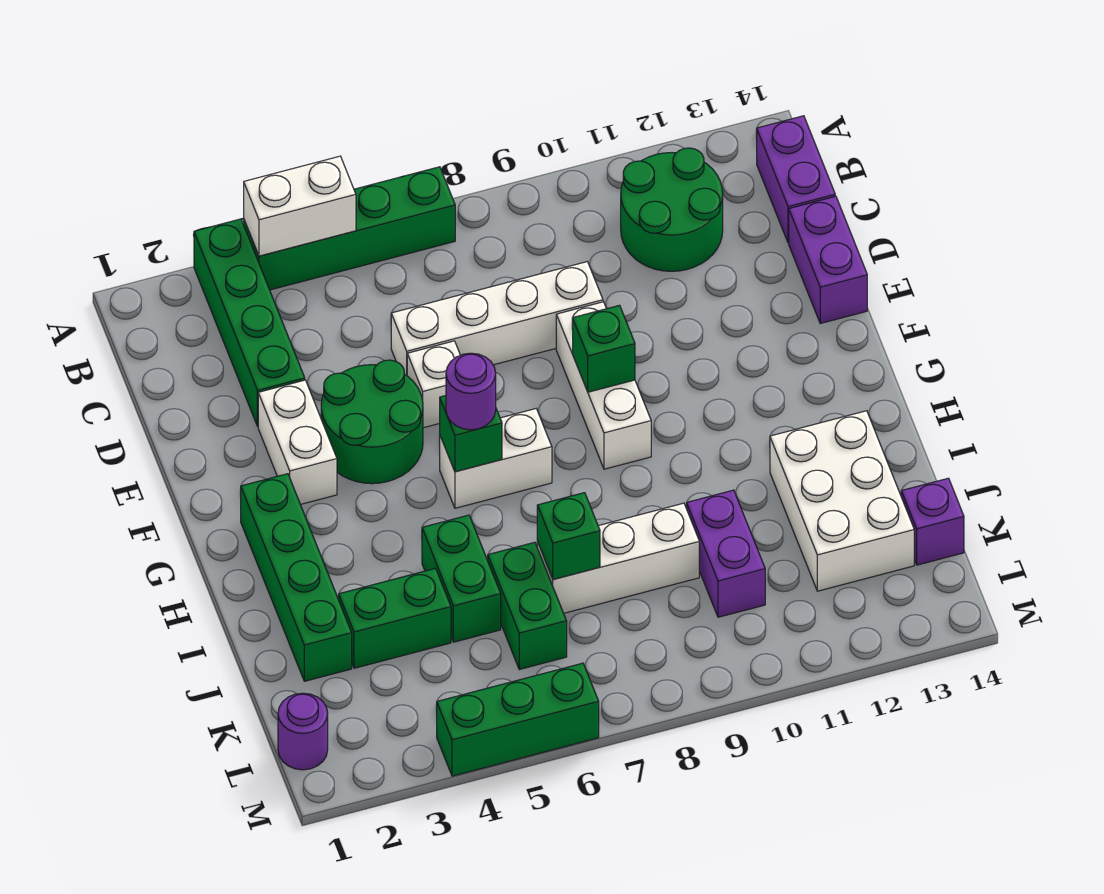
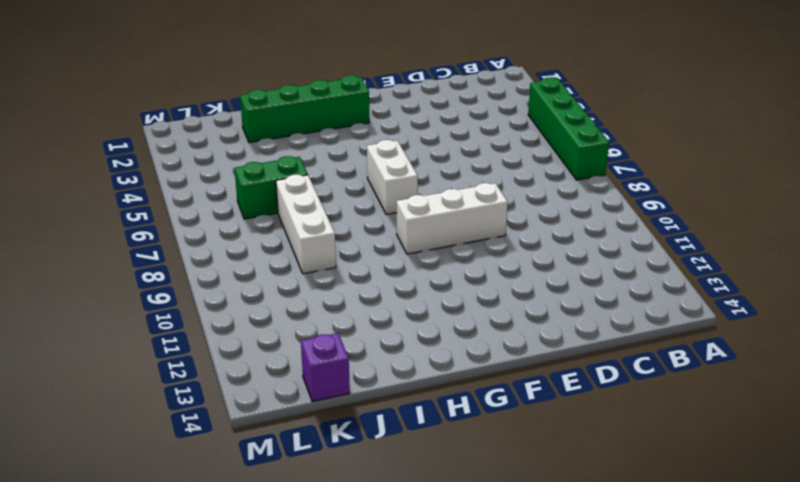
none -> green 1x4 brick [194,219,305,426]
none -> green 2x2 round brick [621,148,723,271]
none -> purple 1x2 brick [756,116,835,243]

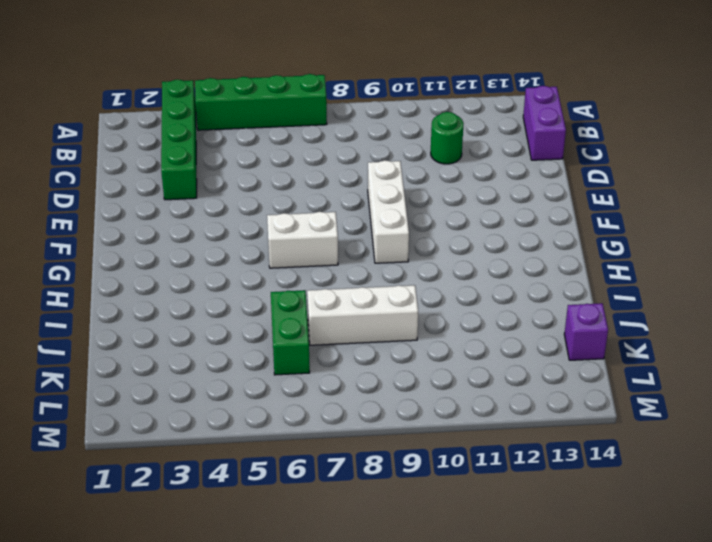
green 1x1 round brick [431,112,464,164] -> green 2x2 round brick [621,148,723,271]
none -> white 1x4 brick [391,262,603,375]
none -> purple 1x2 brick [789,196,867,323]
none -> white 1x2 brick [258,380,337,504]

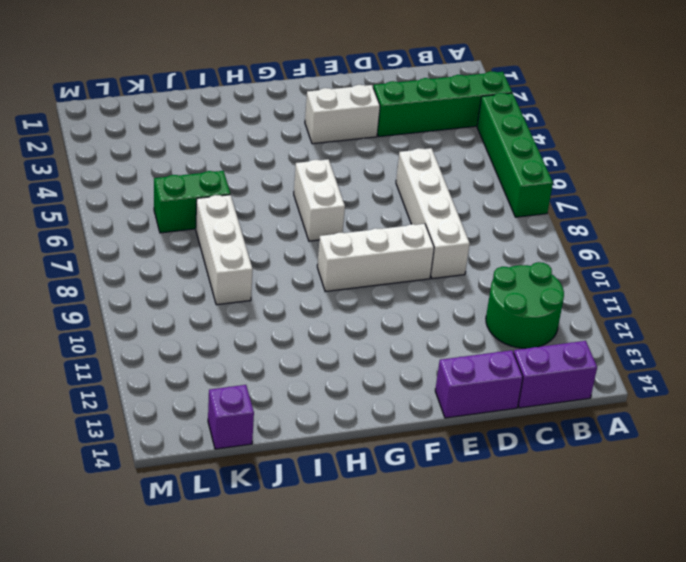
none -> green 2x2 round brick [321,360,423,484]
none -> white 1x1 brick [407,341,460,428]
none -> green 1x4 brick [240,474,352,681]

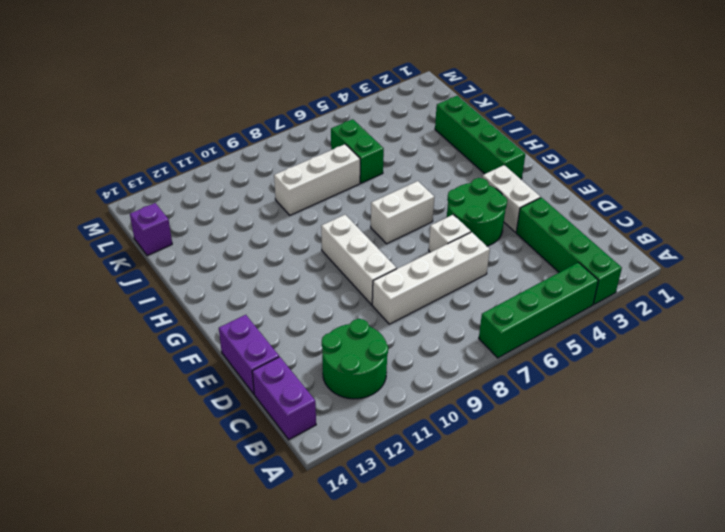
none -> green 1x2 brick [422,515,501,642]
none -> white 2x3 brick [770,411,914,591]
none -> green 1x2 brick [338,568,451,668]

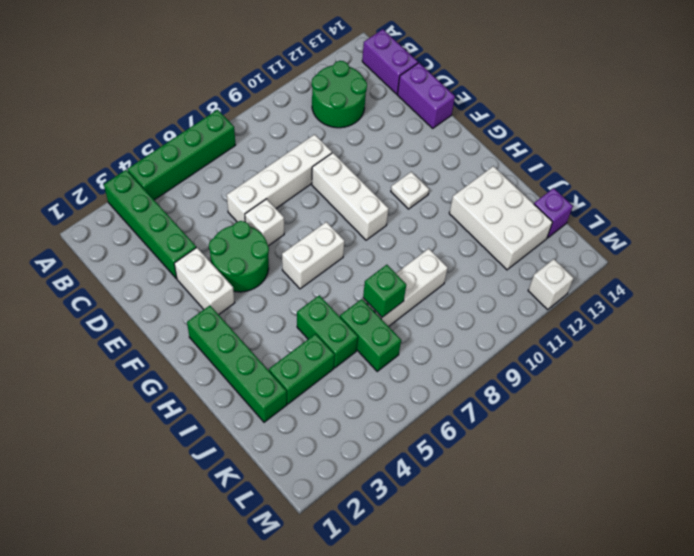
white 1x1 plate [391,172,429,209] -> none
white 1x1 brick [528,259,574,310] -> none
none -> purple 1x2 brick [686,490,765,617]
none -> purple 1x1 round brick [278,693,328,770]
none -> green 1x3 brick [436,663,599,776]

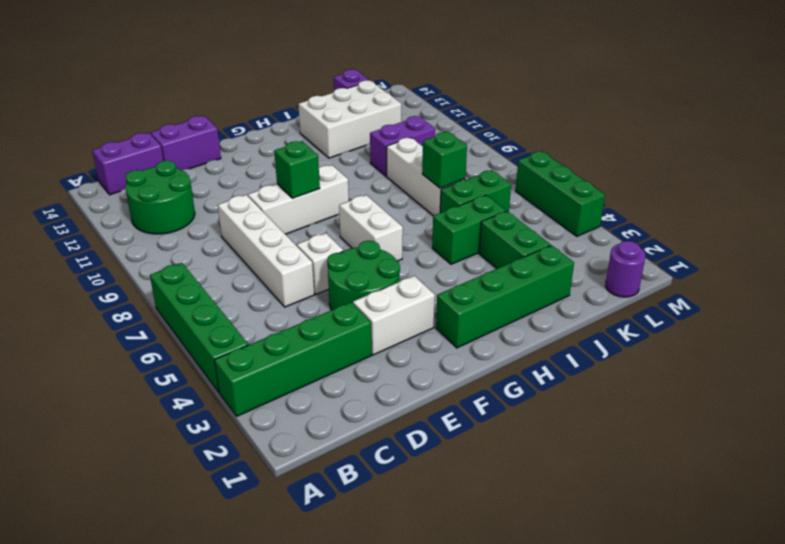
none -> white 1x2 brick [244,156,356,256]
none -> green 1x1 brick [440,396,502,472]
none -> purple 1x1 round brick [446,353,496,430]

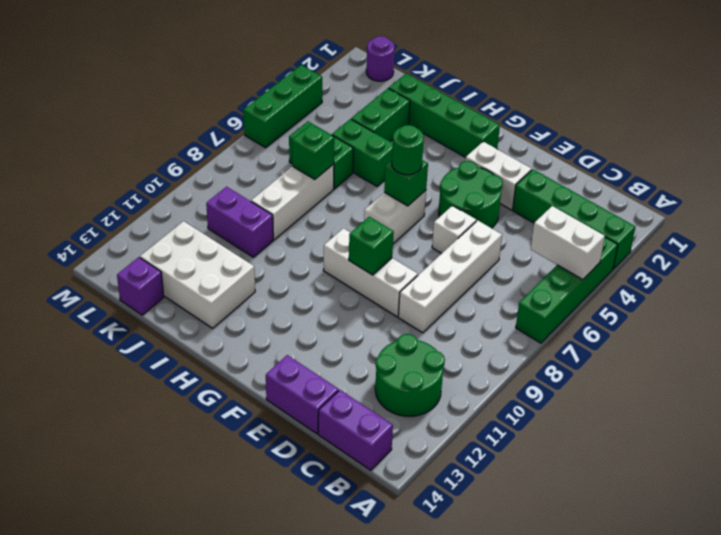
white 1x2 brick [531,206,605,279] -> white 1x2 brick turned to [244,156,356,256]
green 1x1 round brick [392,125,424,175] -> purple 1x1 round brick [446,353,496,430]

